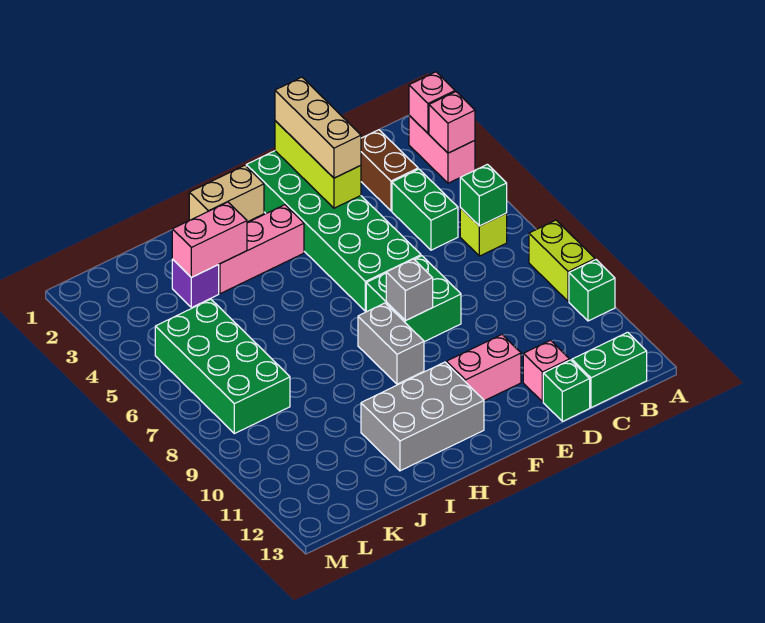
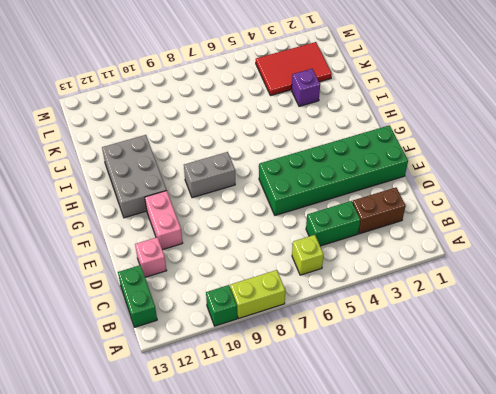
red 2x3 tile [256,42,332,96] -> none
none -> pink 1x2 brick [409,115,475,183]
none -> green 1x1 brick [543,360,590,422]
none -> green 2x2 brick [366,256,461,342]

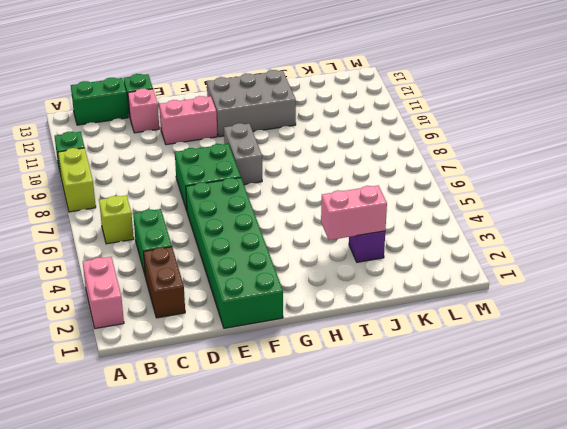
none -> tan 1x2 brick [189,165,264,222]
none -> pink 1x3 brick [219,205,304,294]
none -> green 2x4 brick [155,299,290,434]

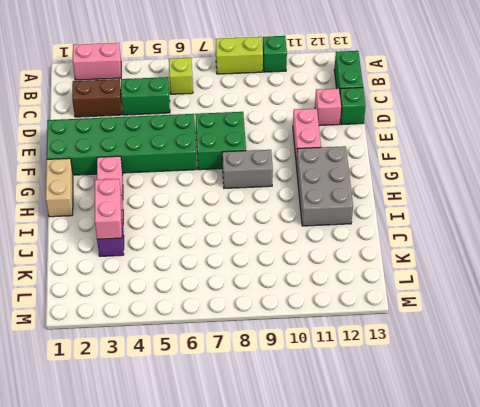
none -> green 2x4 brick [155,299,290,434]
none -> pink 1x1 brick [409,72,455,133]
none -> pink 1x1 brick [429,92,475,153]

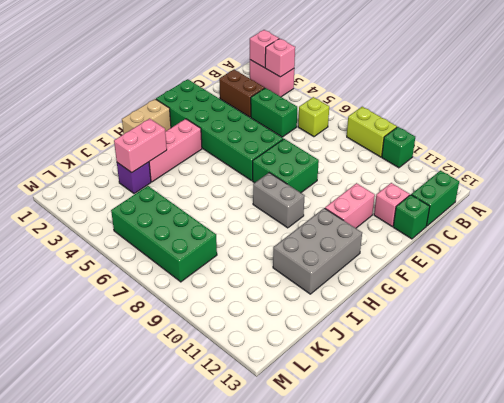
none -> green 1x1 brick [460,164,507,226]
none -> lime 1x3 brick [275,121,361,208]
none -> grey 1x1 brick [386,259,433,321]

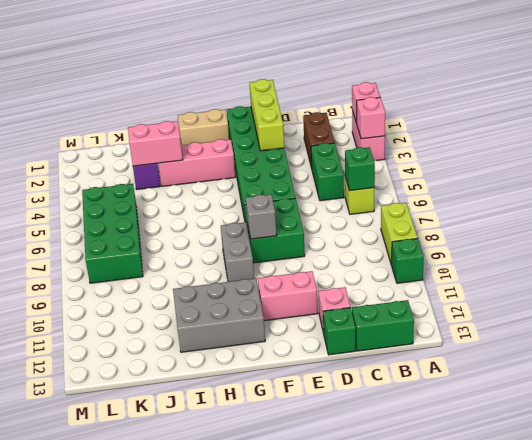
none -> tan 1x3 brick [275,77,361,178]

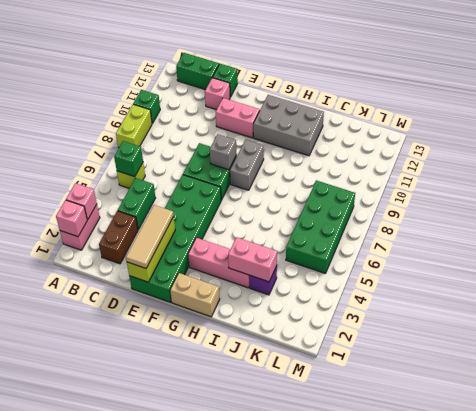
tan 1x3 tile [126,205,174,268] -> tan 1x3 brick [275,77,361,178]

